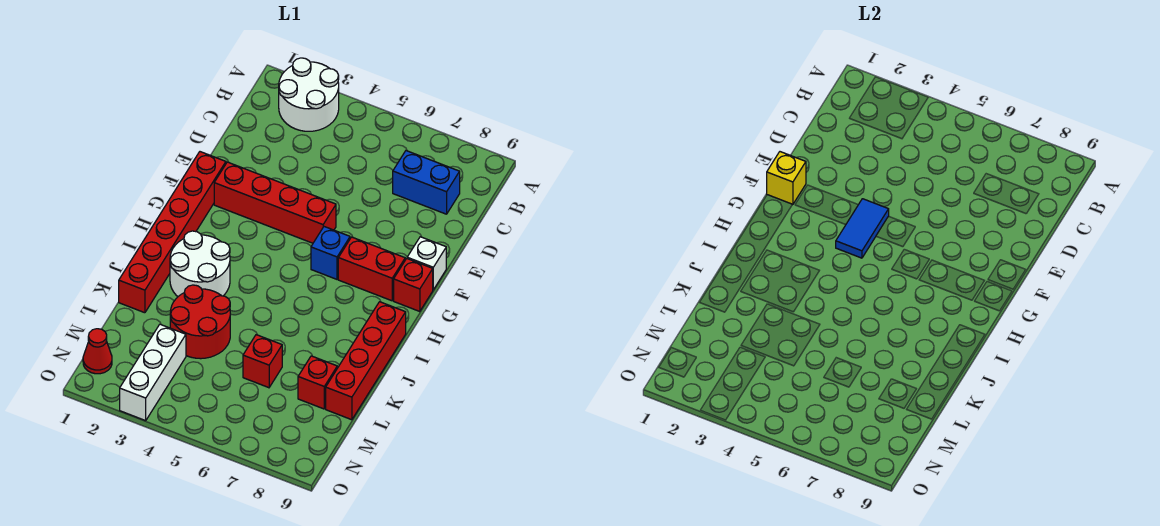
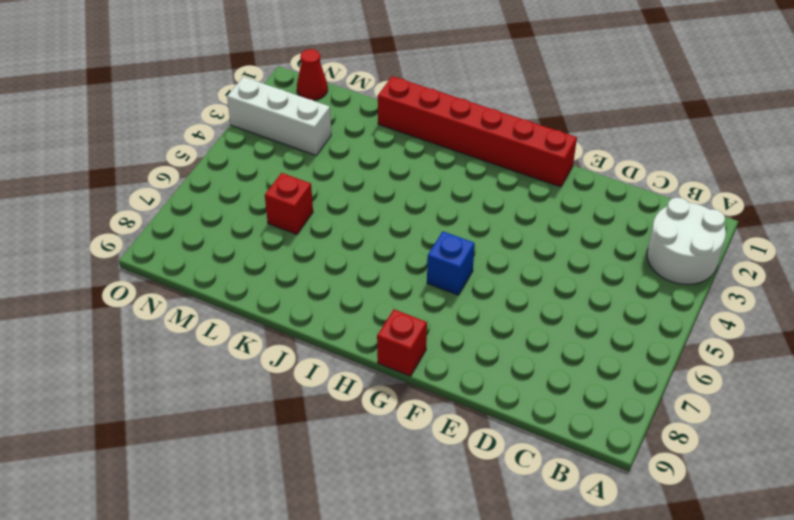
none -> blue 1x2 brick [393,151,460,214]
none -> red 1x4 brick [214,162,336,243]
none -> white 1x1 brick [407,237,446,290]

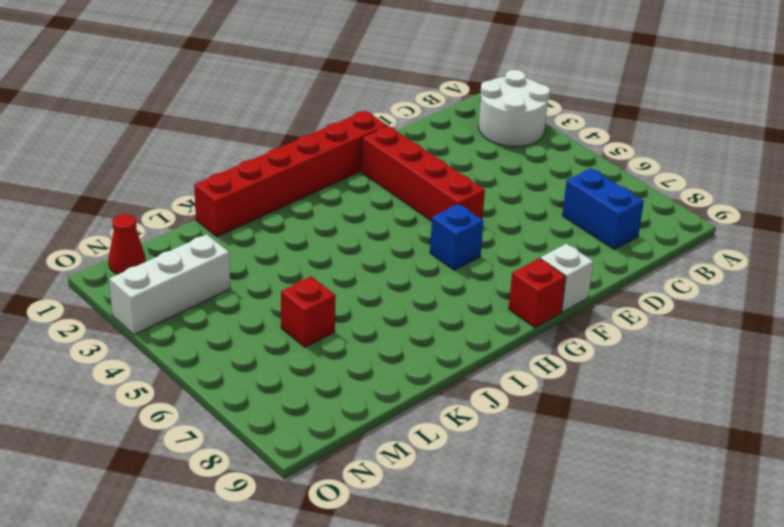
none -> red 1x2 brick [338,237,405,301]
none -> white 2x2 round brick [170,231,230,296]
none -> red 1x4 brick [326,302,406,420]

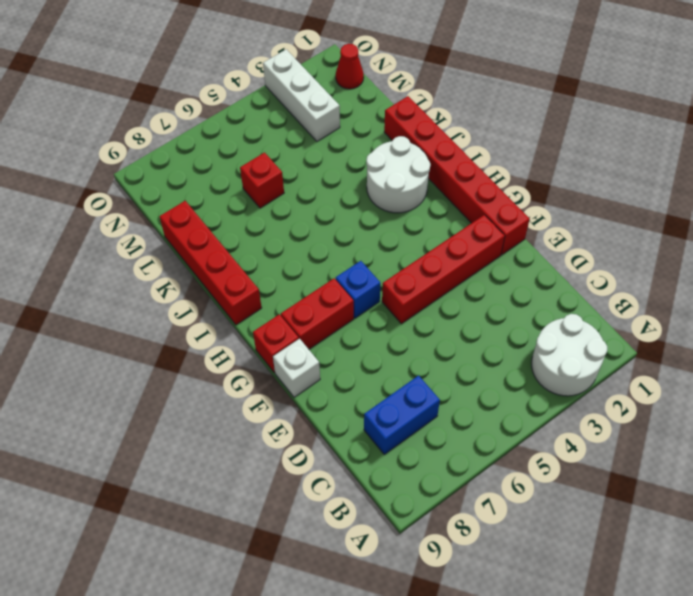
none -> red 2x2 round brick [170,285,230,359]
none -> red 1x1 brick [298,356,337,409]
none -> yellow 1x1 brick [767,152,806,205]

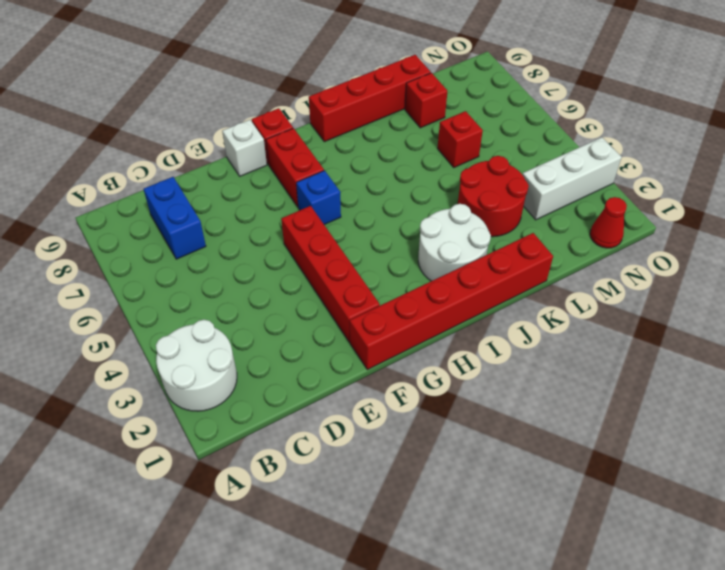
none -> yellow 1x1 brick [767,152,806,205]
none -> blue 1x2 tile [836,199,889,258]

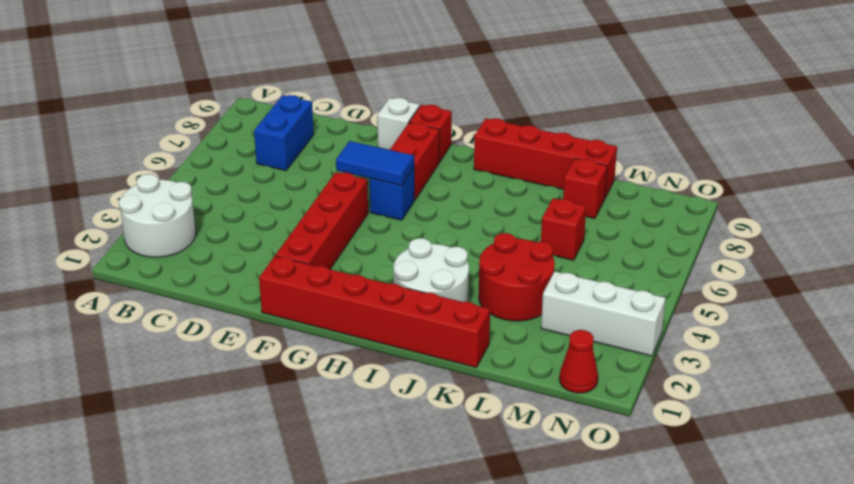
blue 1x2 tile [336,141,414,186] -> blue 1x2 tile moved to [836,199,889,258]
none -> yellow 1x1 brick [767,152,806,205]

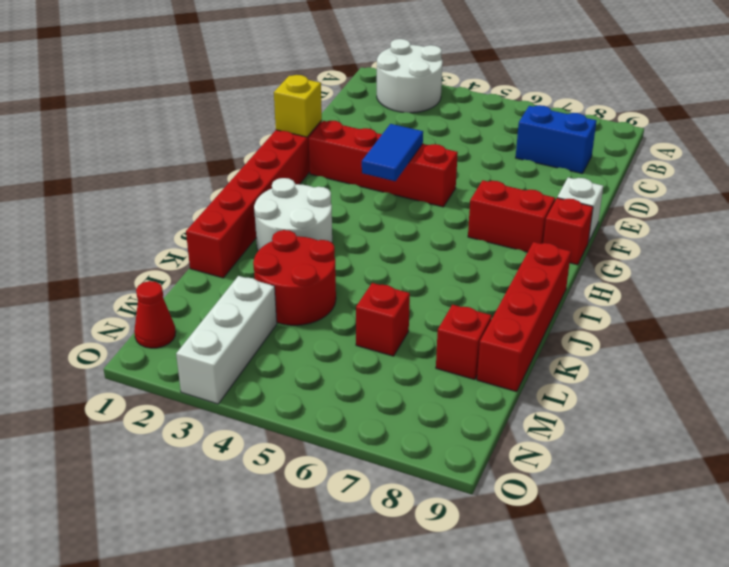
none -> blue 1x1 brick [311,227,350,279]

